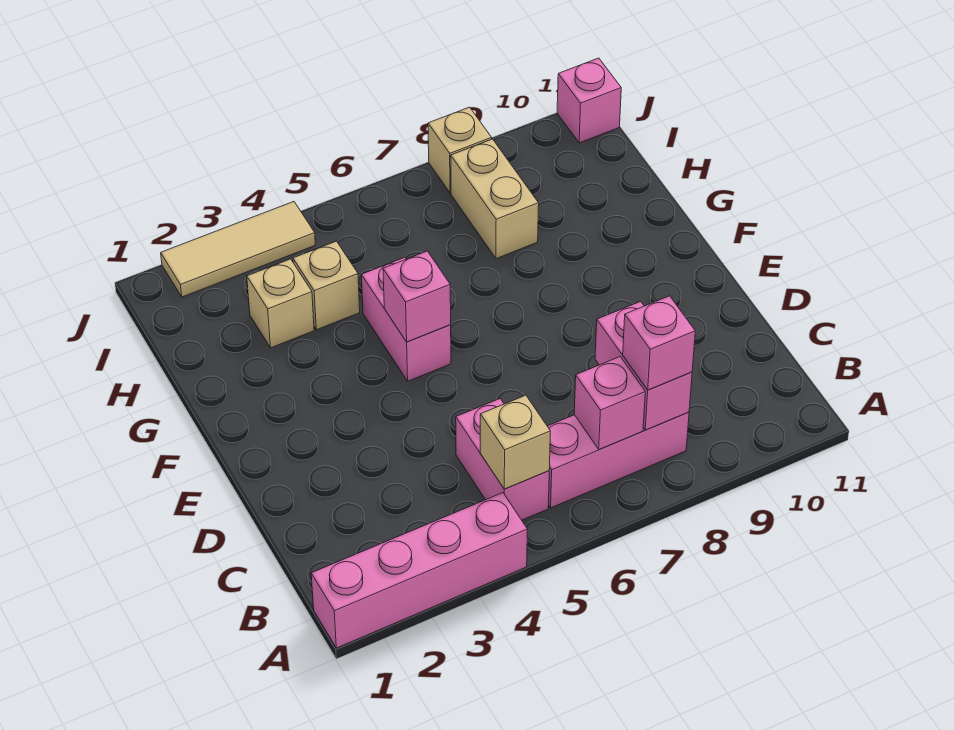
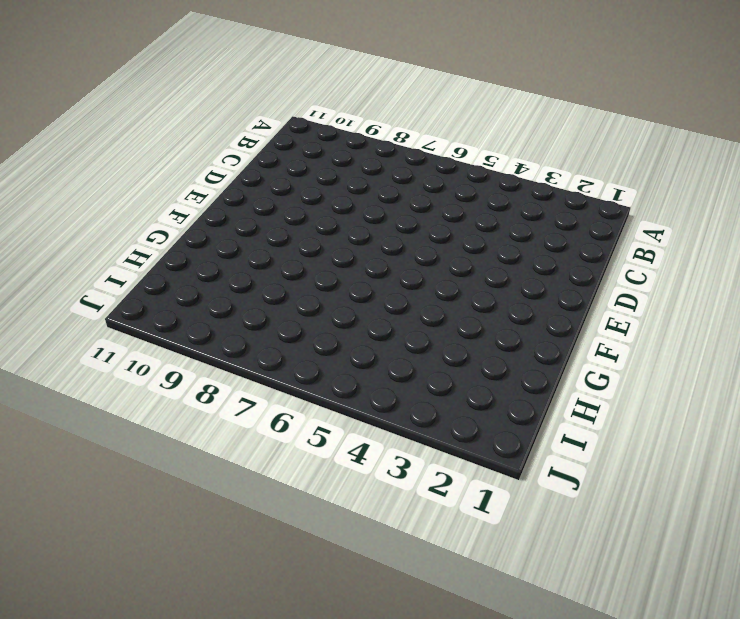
none -> pink 1x4 brick [311,493,527,648]
none -> pink 1x2 brick [456,399,549,520]
none -> pink 1x3 brick [547,412,689,508]

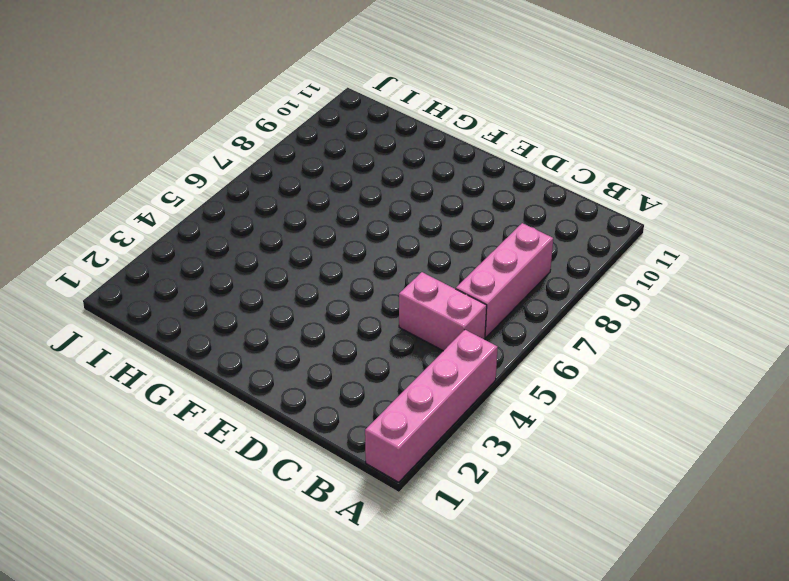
none -> pink 1x2 brick [361,257,451,381]
none -> tan 1x1 brick [247,259,314,348]
none -> tan 1x1 brick [293,241,360,330]

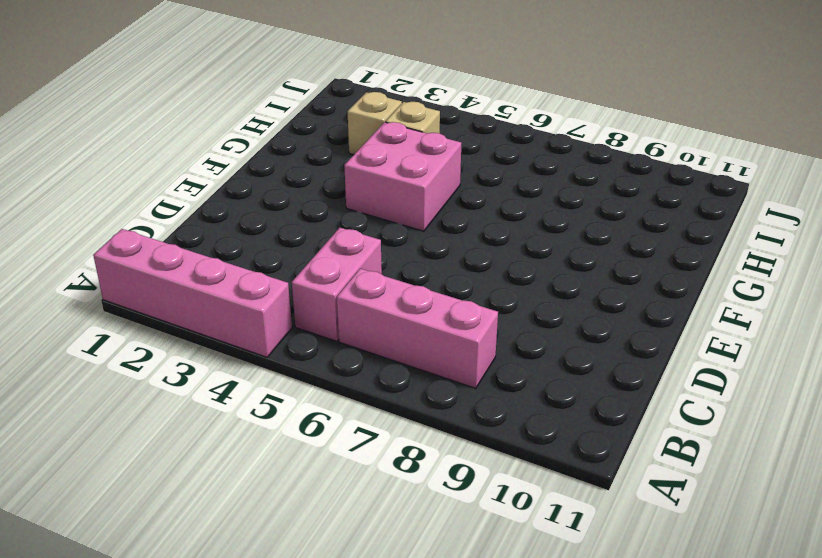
pink 2x2 brick [344,122,461,231] -> pink 1x2 brick [361,257,451,381]
none -> tan 1x2 brick [451,139,539,259]
none -> tan 1x3 tile [161,202,315,297]
none -> tan 1x1 brick [428,107,492,193]

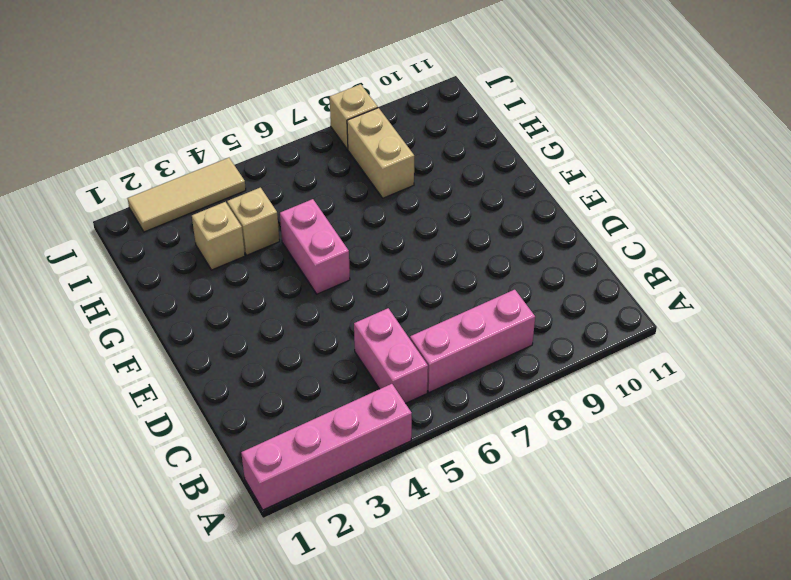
none -> pink 1x1 brick [557,58,621,143]
none -> tan 1x1 brick [480,395,550,489]
none -> pink 1x1 brick [574,357,645,450]

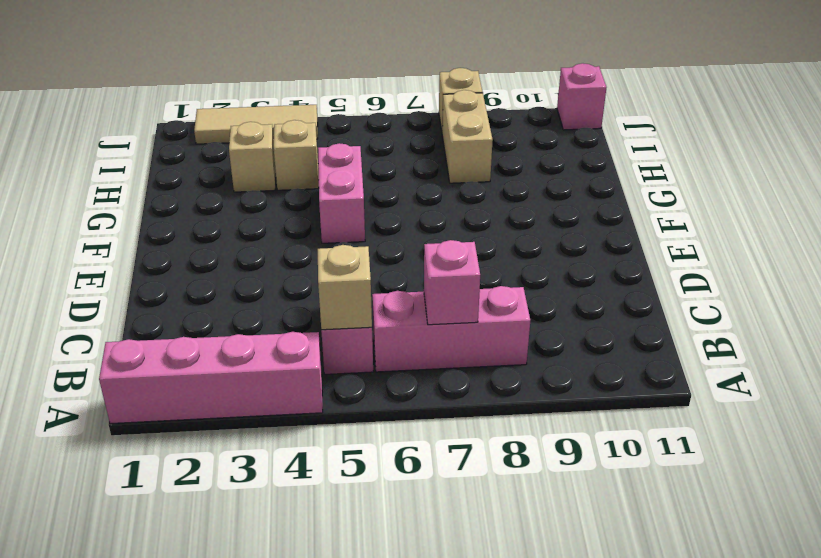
none -> pink 1x2 brick [595,301,692,430]
none -> pink 1x1 brick [383,251,451,342]
none -> pink 1x1 brick [623,296,695,390]

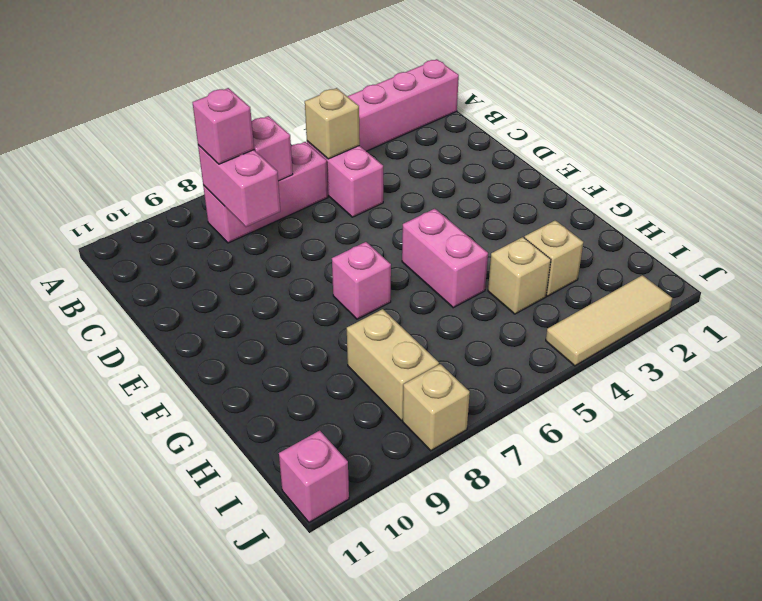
pink 1x1 brick [332,242,391,319] -> pink 1x1 brick moved to [383,251,451,342]

